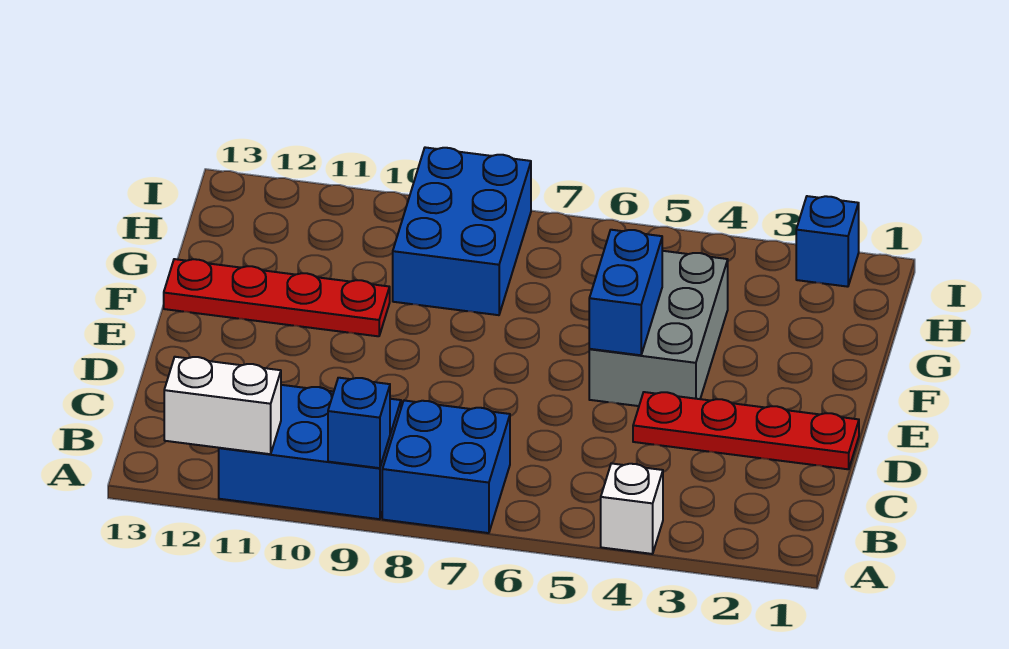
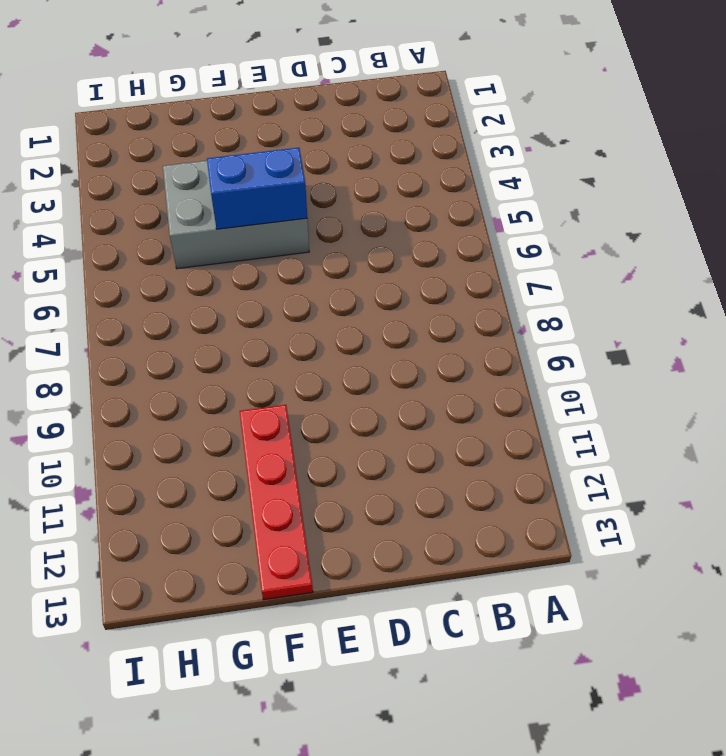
none -> white 1x1 brick [601,463,663,554]
none -> blue 2x2 brick [382,400,510,533]

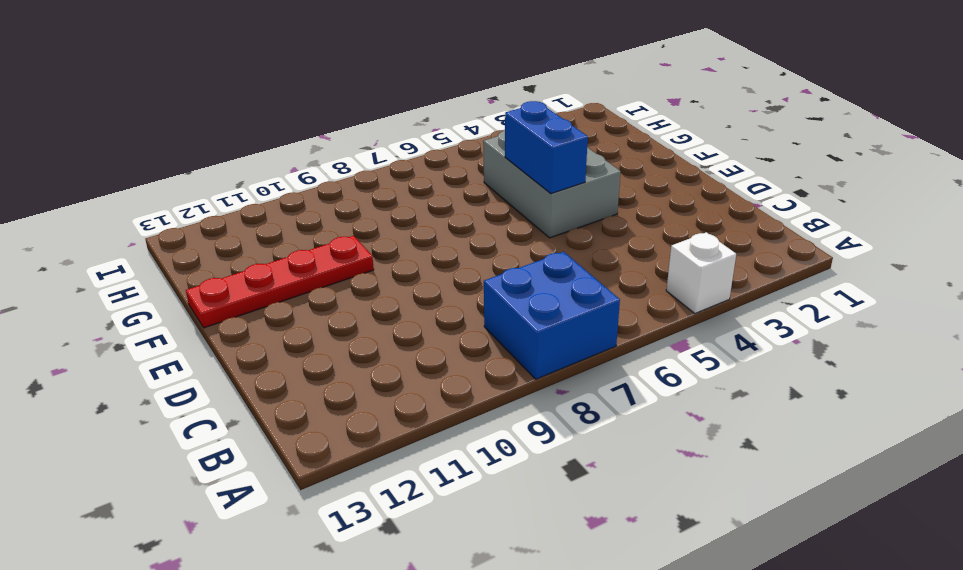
none -> blue 2x3 brick [219,385,401,519]
none -> red 1x4 plate [633,392,859,469]

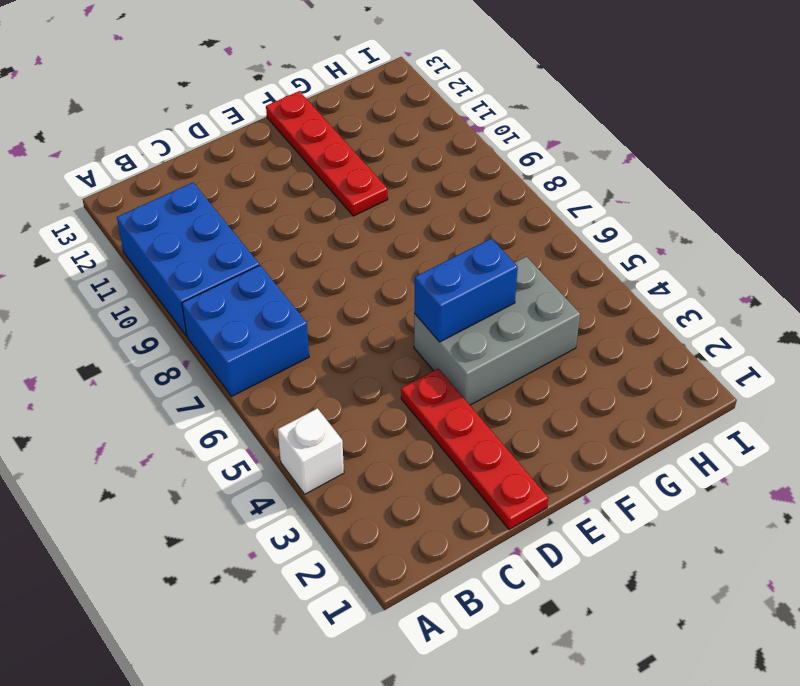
none -> blue 2x3 brick [393,147,531,315]
none -> blue 1x1 brick [796,196,859,287]

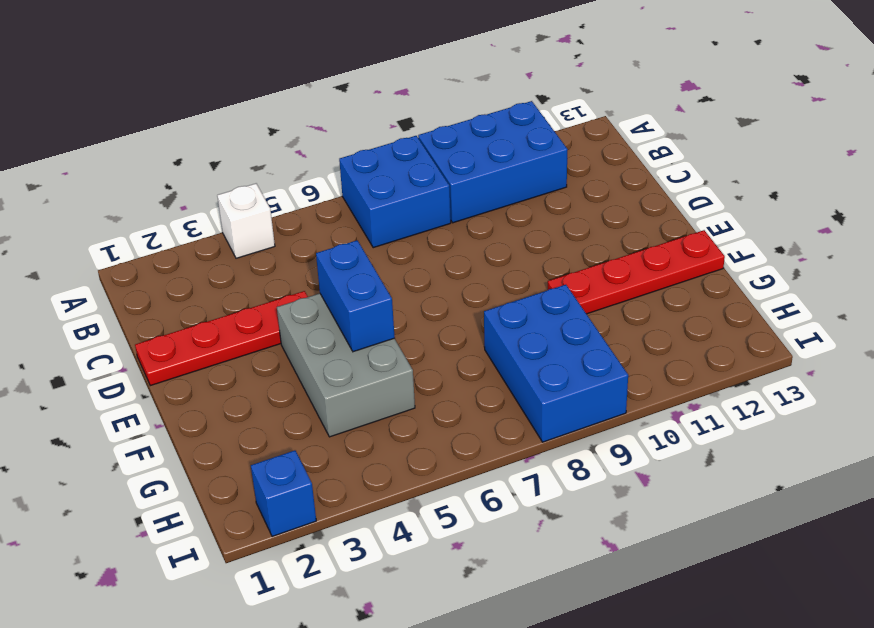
none -> blue 1x1 brick [328,378,390,468]
none -> white 1x2 brick [164,357,281,454]

